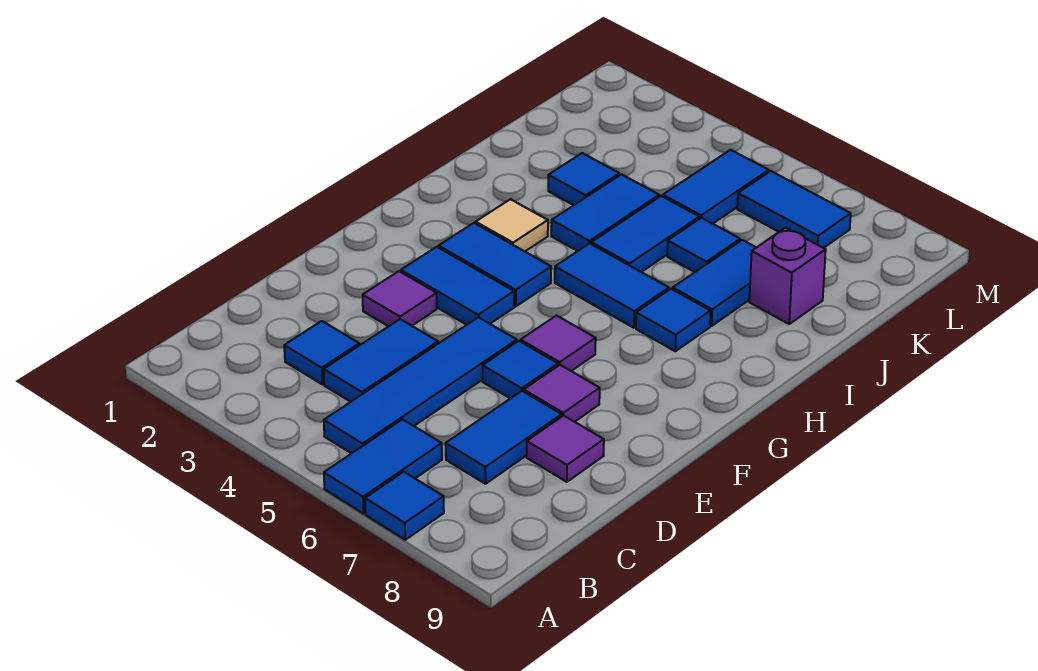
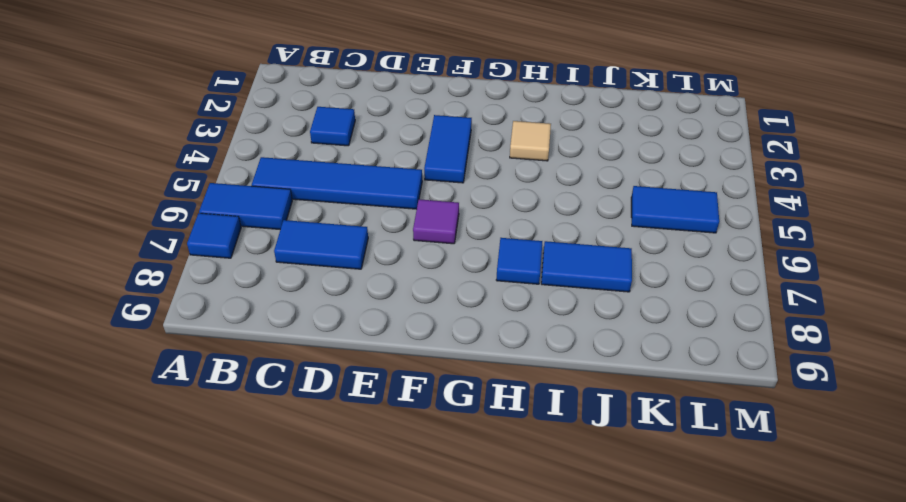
none -> blue 1x2 tile [324,319,438,402]
none -> purple 1x1 tile [527,415,604,482]
none -> purple 1x1 tile [363,271,437,326]

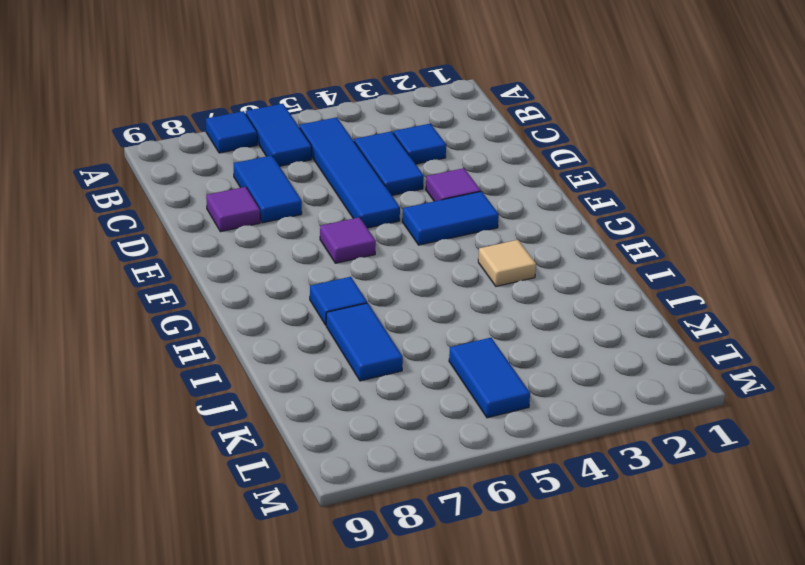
none -> blue 1x1 tile [483,341,558,399]
none -> purple 1x1 tile [524,365,600,422]
none -> blue 1x2 tile [438,223,551,306]

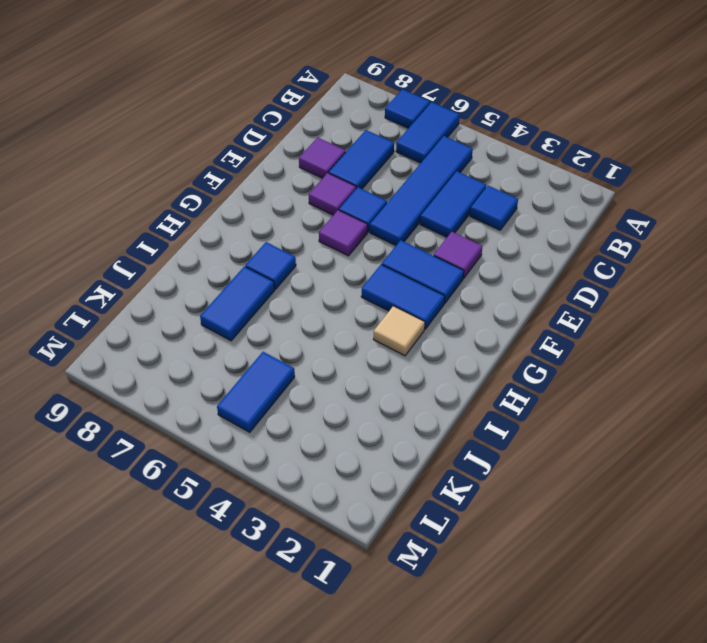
none -> blue 1x2 tile [555,243,669,328]
none -> blue 1x2 tile [551,174,659,251]
none -> blue 1x2 tile [591,196,699,272]

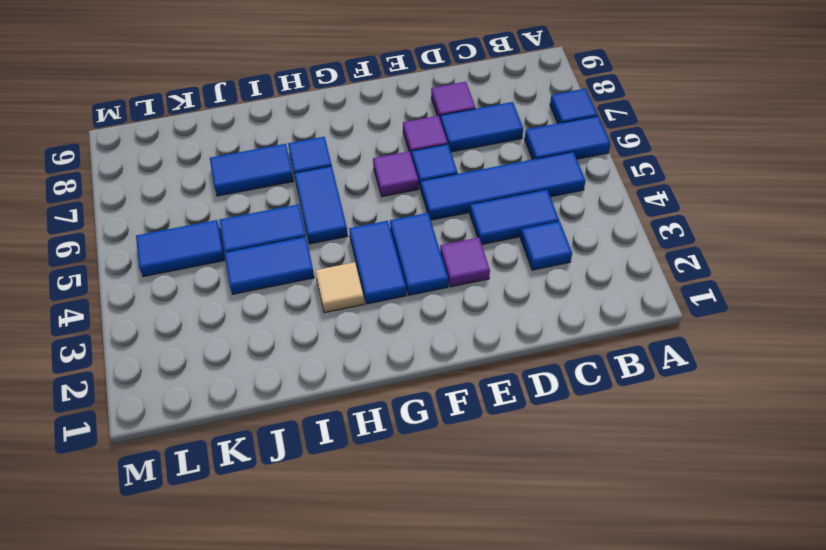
none -> blue 1x1 tile [548,153,619,205]
none -> blue 1x1 tile [667,218,740,272]
none -> purple 1x1 brick [749,228,826,324]

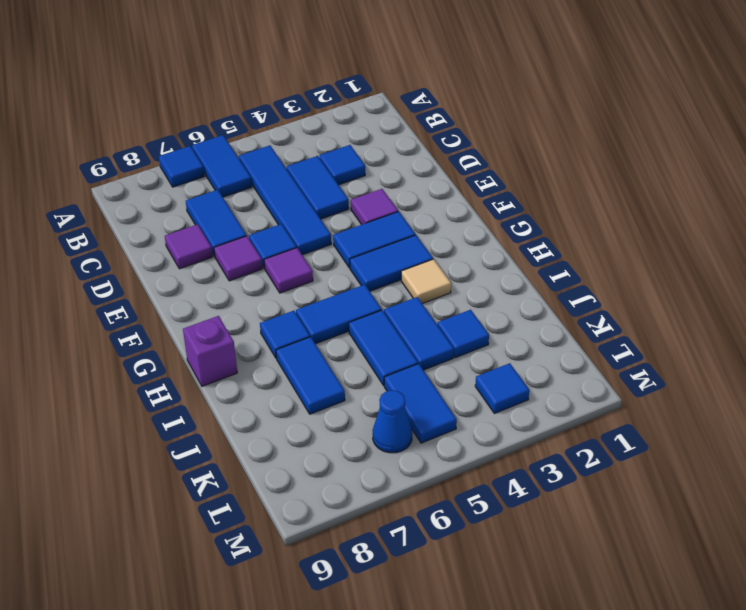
purple 1x1 brick [183,316,237,386] -> purple 1x1 brick moved to [749,228,826,324]
blue 1x1 tile [475,363,529,414] -> blue 1x1 tile moved to [667,218,740,272]
blue 1x1 cone [373,390,412,453] -> blue 1x2 tile [737,171,851,248]

